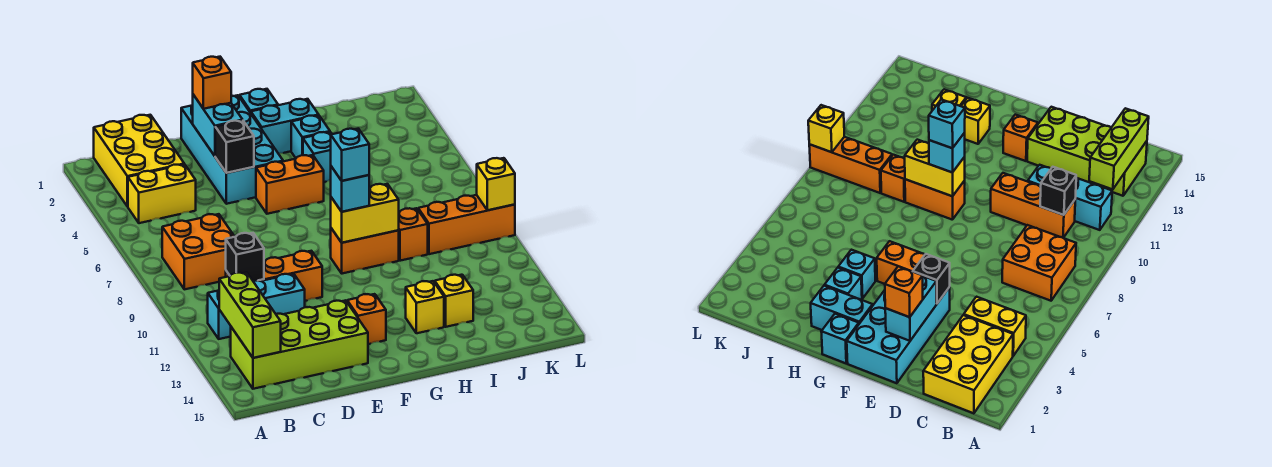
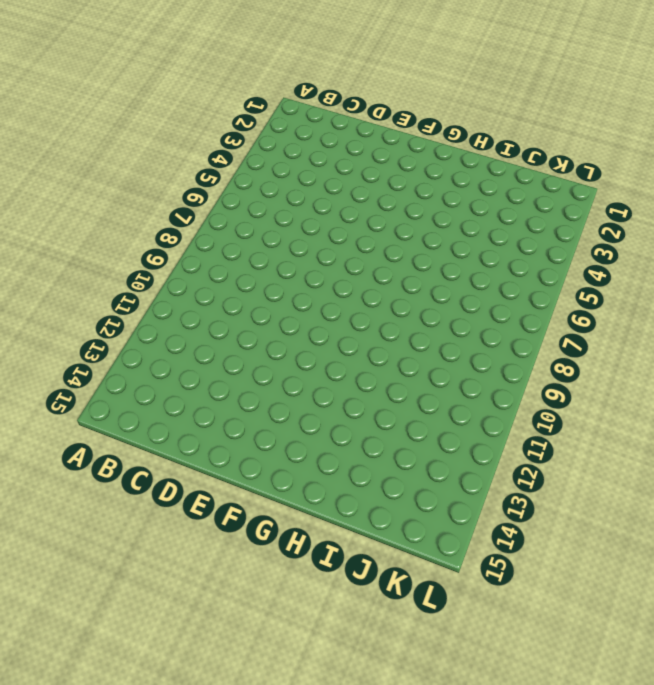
none -> yellow 2x3 brick [94,115,184,207]
none -> yellow 1x2 brick [128,164,196,223]
none -> orange 2x2 brick [162,214,235,289]

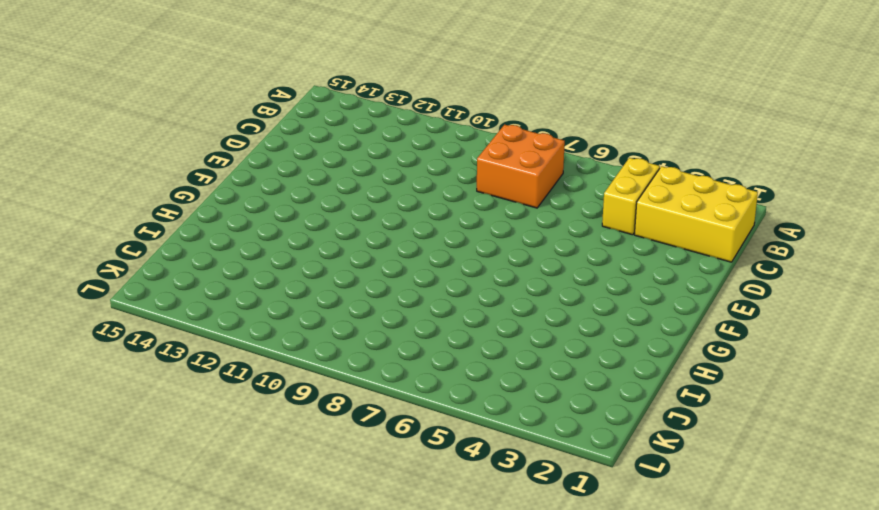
none -> cyan 1x3 brick [208,274,305,339]
none -> lime 2x4 brick [231,300,368,389]
none -> orange 1x3 brick [226,251,322,301]

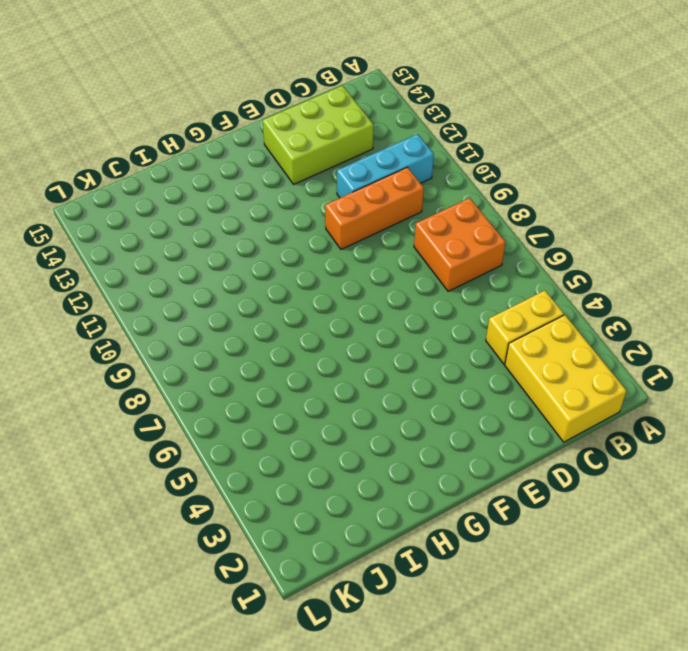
lime 2x3 brick [263,85,374,184] -> lime 2x4 brick [231,300,368,389]
none -> cyan 2x4 brick [181,95,283,204]
none -> orange 1x2 brick [256,155,324,214]
none -> orange 1x1 brick [347,294,386,344]

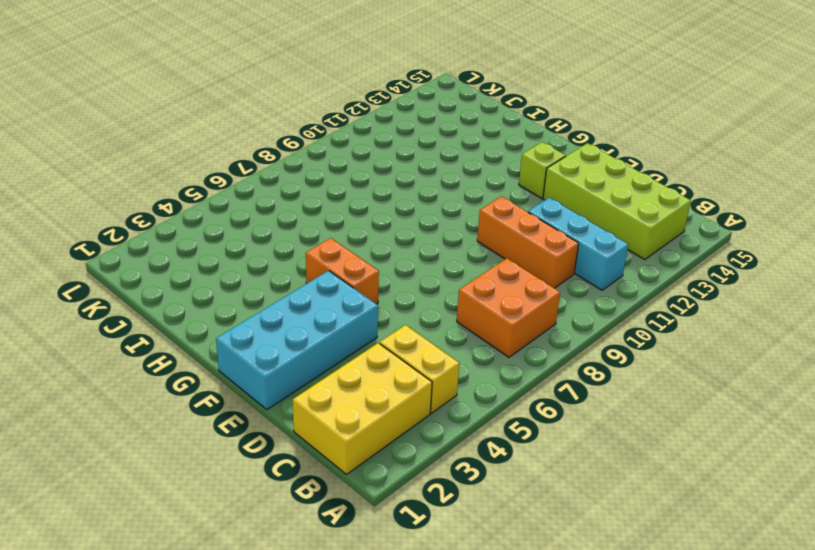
lime 1x1 brick [519,142,566,198] -> orange 1x1 brick [347,294,386,344]
none -> cyan 1x1 brick [239,89,278,113]
none -> cyan 1x2 brick [251,99,319,153]
none -> orange 1x2 brick [331,228,399,274]

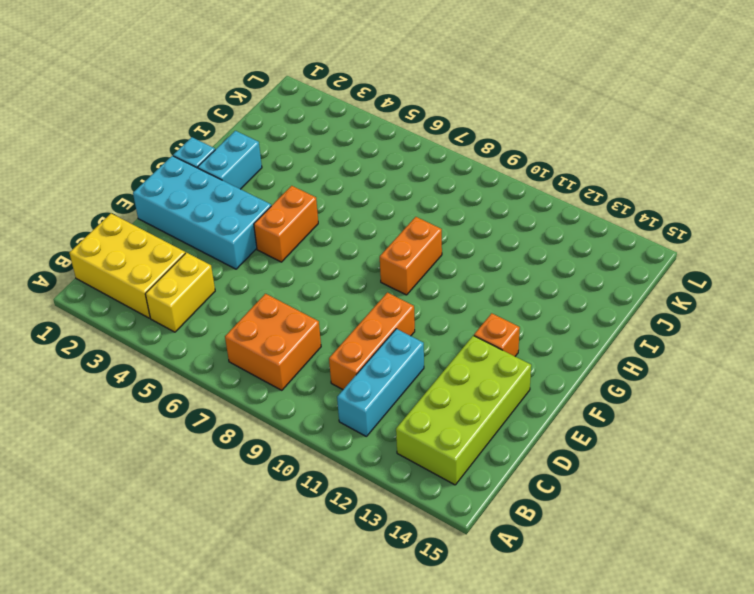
none -> cyan 1x1 brick [291,116,330,158]
none -> cyan 1x1 brick [303,132,332,182]
none -> yellow 1x1 brick [406,281,444,333]

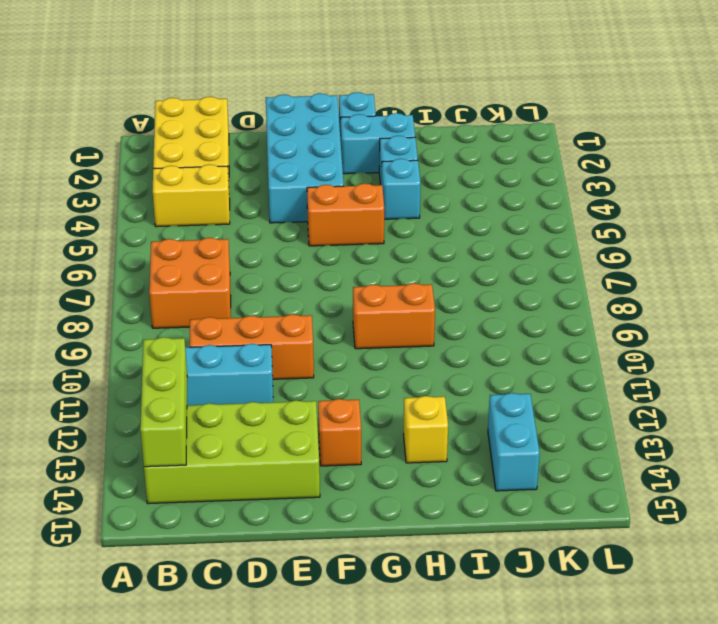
cyan 1x2 brick [488,393,540,491] -> cyan 1x2 brick moved to [193,95,243,156]
none -> orange 1x1 brick [399,208,428,261]
none -> yellow 1x1 brick [435,275,473,327]
none -> orange 1x3 brick [418,195,515,254]

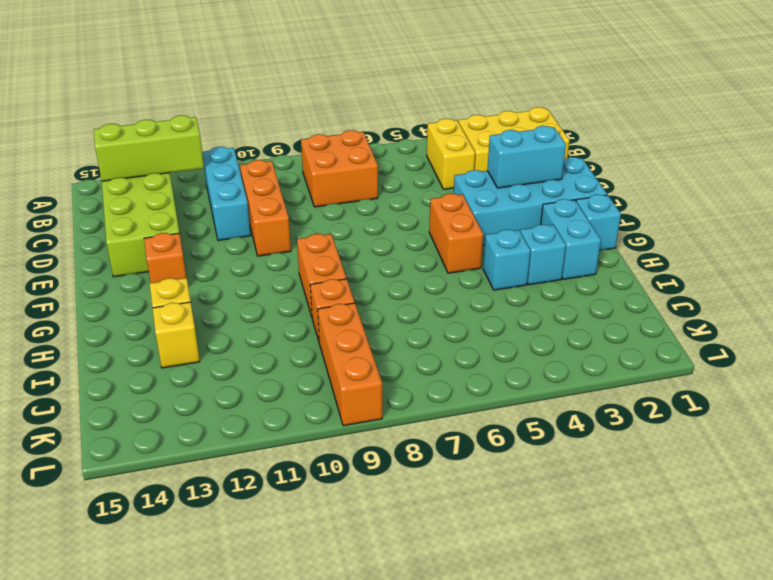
none -> black 1x1 brick [226,233,264,281]
none -> black 1x1 brick [215,121,254,173]
none -> yellow 1x2 brick [331,184,399,243]

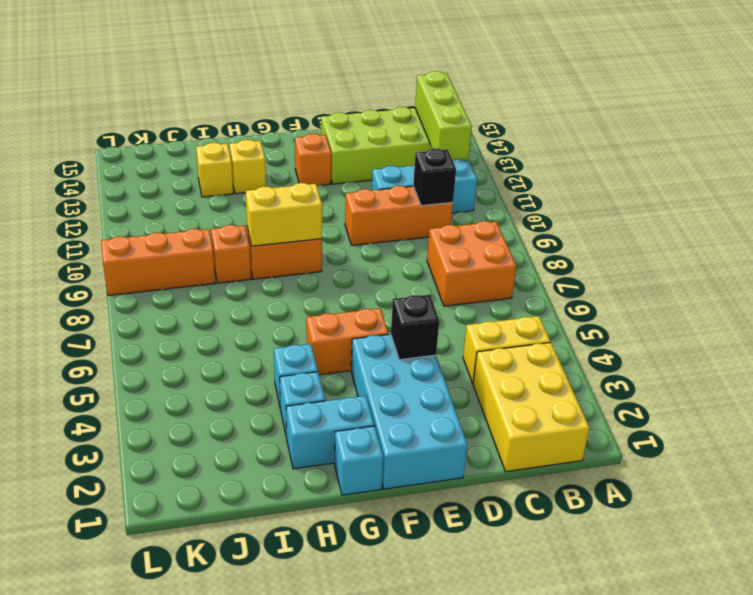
none -> cyan 1x2 brick [193,95,243,156]
none -> yellow 1x1 brick [477,158,515,210]
none -> orange 1x1 brick [193,57,231,109]

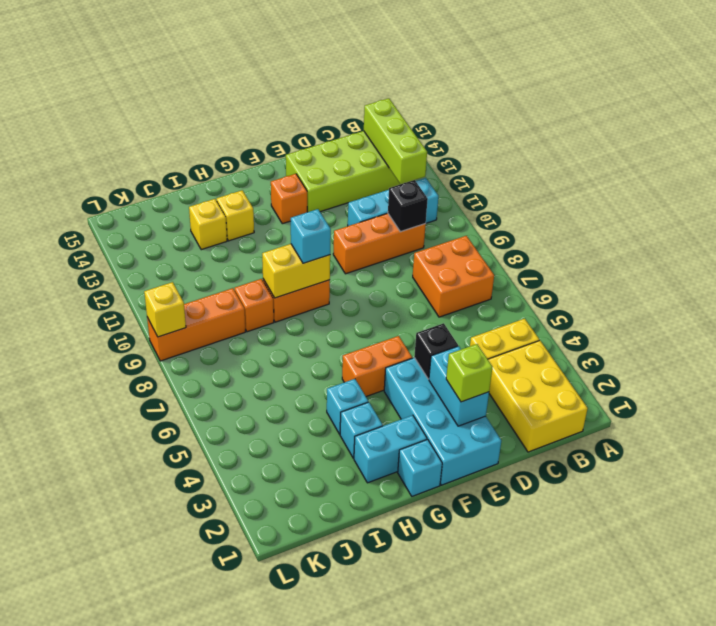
lime 1x1 brick [446,344,492,402] -> orange 1x1 brick [193,57,231,109]
none -> cyan 1x1 brick [331,129,369,181]

